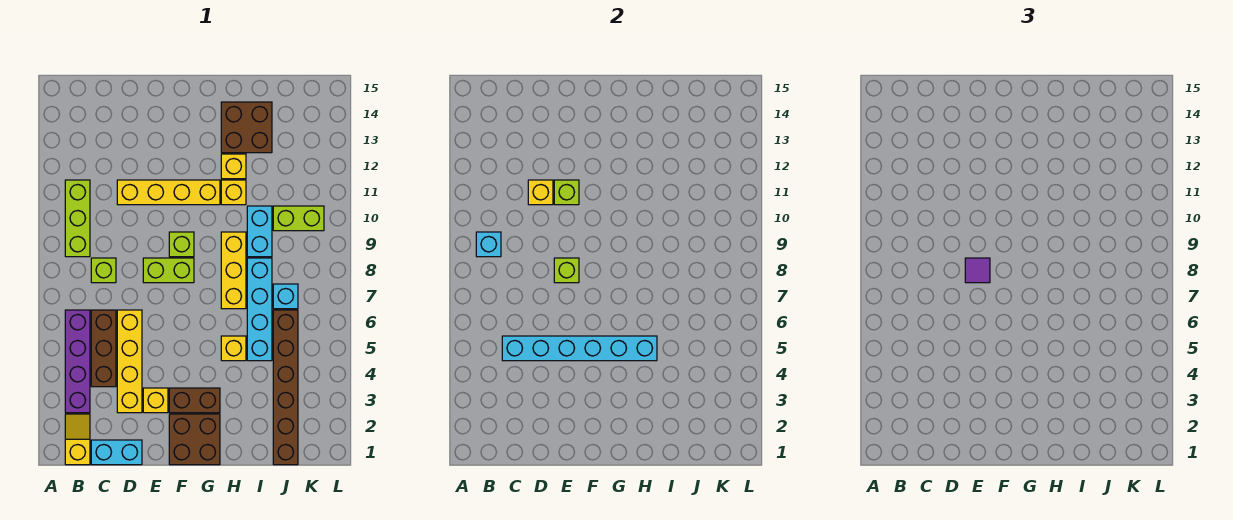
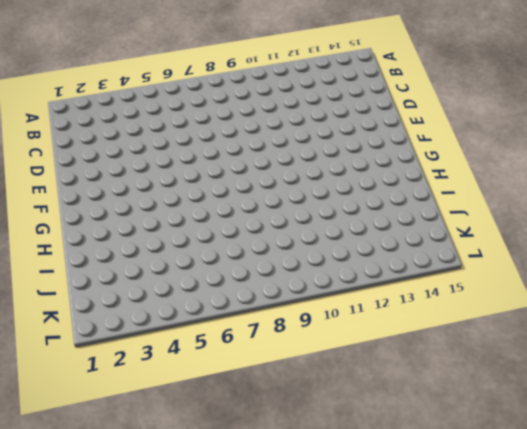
none -> yellow 1x2 slope [65,414,90,465]
none -> purple 1x4 brick [65,310,90,413]
none -> lime 1x3 brick [65,180,90,257]

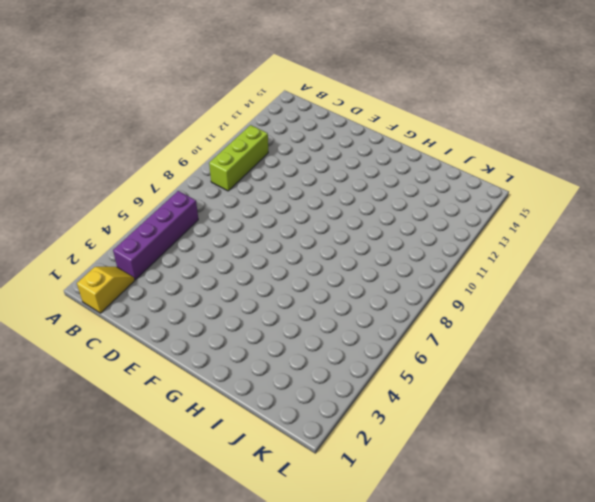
none -> cyan 1x2 brick [91,440,142,465]
none -> brown 1x3 brick [91,310,116,387]
none -> lime 1x1 brick [91,258,116,283]

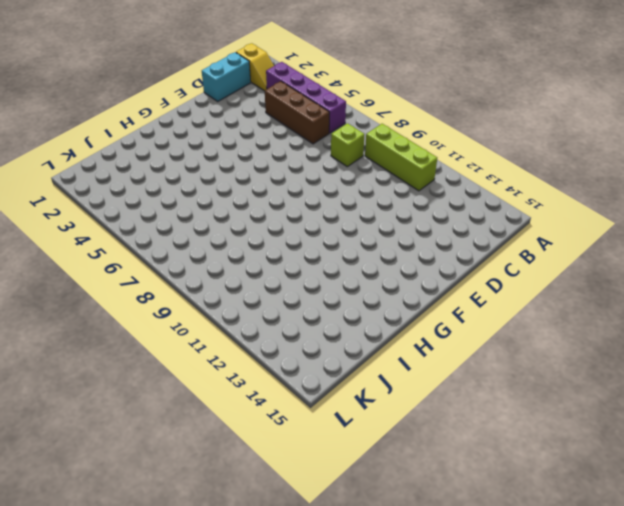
none -> yellow 1x4 brick [117,310,142,413]
none -> yellow 1x4 brick [117,180,220,205]
none -> yellow 1x1 brick [143,388,168,413]

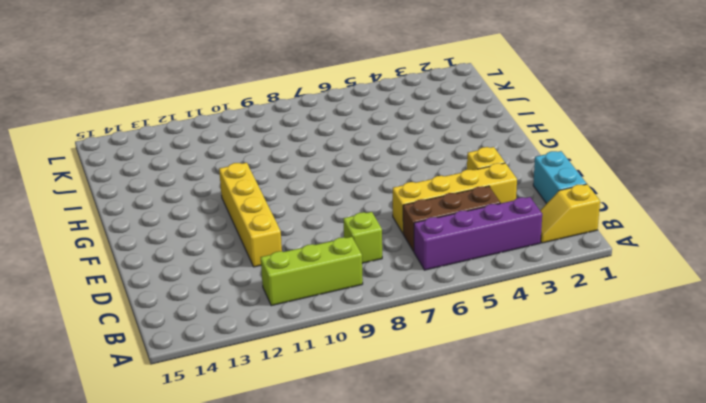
none -> lime 1x2 brick [143,258,194,283]
none -> brown 2x2 brick [169,414,220,465]
none -> brown 1x2 brick [169,388,220,413]

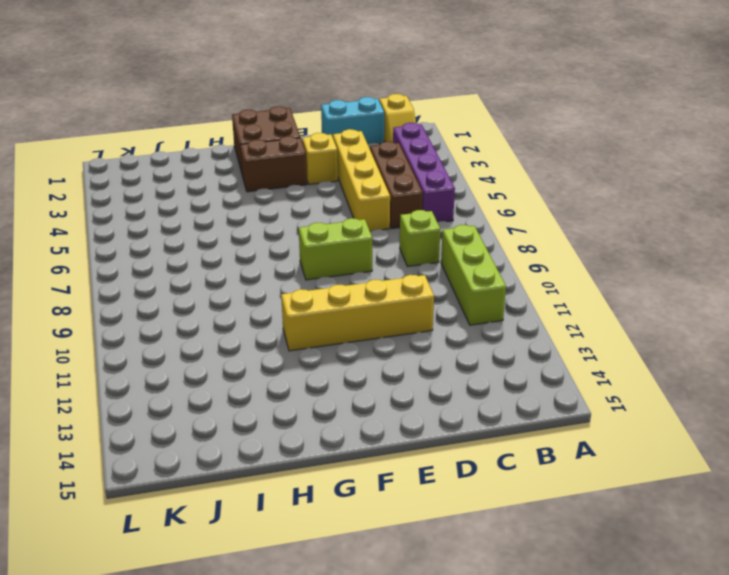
none -> lime 1x1 brick [169,232,194,257]
none -> yellow 1x1 brick [221,336,246,361]
none -> yellow 1x3 brick [221,232,246,309]

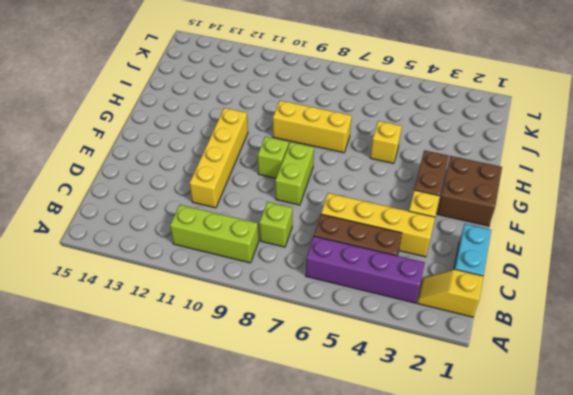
none -> yellow 1x1 brick [221,180,246,205]
none -> yellow 1x1 brick [221,154,246,179]
none -> brown 2x2 brick [221,102,272,153]

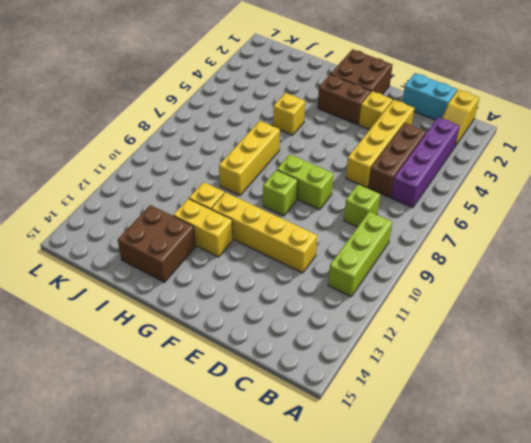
yellow 1x2 brick [173,199,233,257] -> yellow 1x1 brick [221,154,246,179]
none -> cyan 1x4 brick [247,258,272,361]
none -> cyan 1x2 brick [247,206,272,257]
none -> brown 1x6 brick [273,310,298,465]

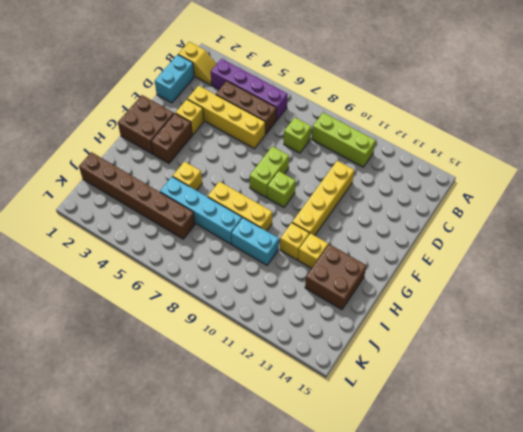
none -> cyan 1x1 brick [273,284,298,309]
none -> lime 1x2 brick [273,206,324,231]
none -> cyan 1x1 brick [476,232,501,257]

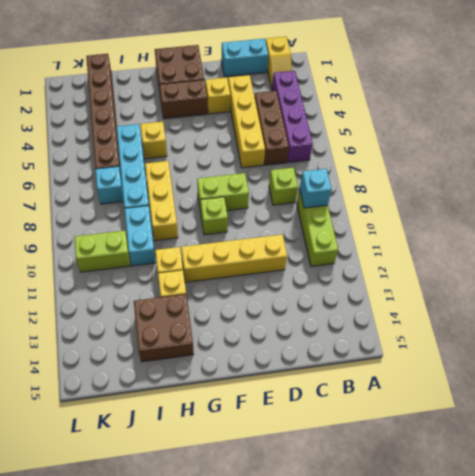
none -> cyan 1x6 brick [502,336,657,361]
none -> yellow 1x1 brick [528,180,553,205]
none -> lime 1x1 brick [554,258,579,283]

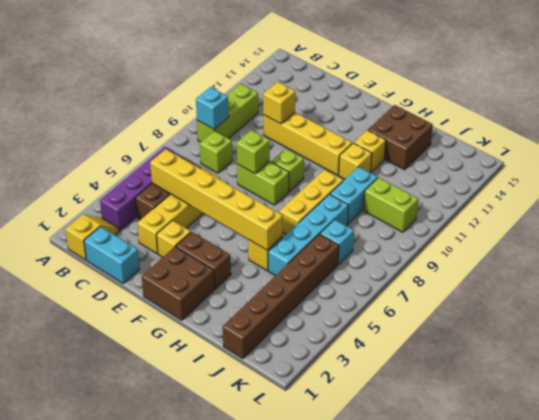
yellow 1x6 brick [150,149,283,250] -> cyan 1x6 brick [502,336,657,361]
none -> lime 1x1 brick [554,180,579,205]
none -> purple 1x1 tile [965,258,990,283]

